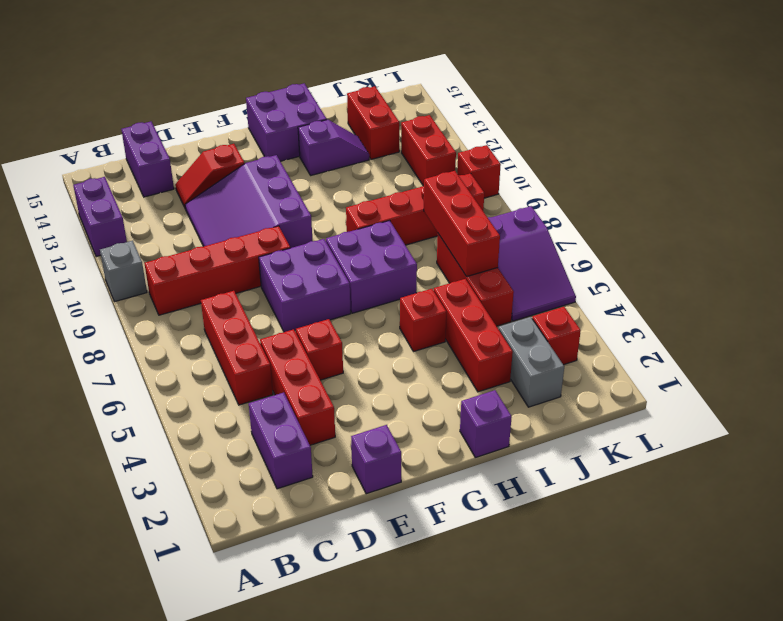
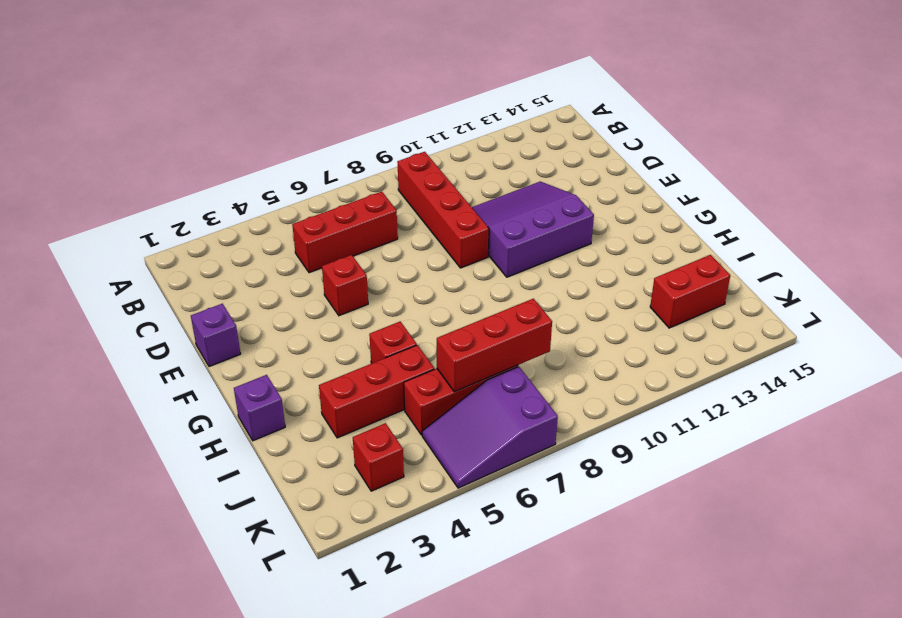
none -> grey 1x1 brick [100,241,147,302]
none -> purple 1x2 brick [73,177,127,257]
none -> purple 1x2 brick [249,393,313,489]

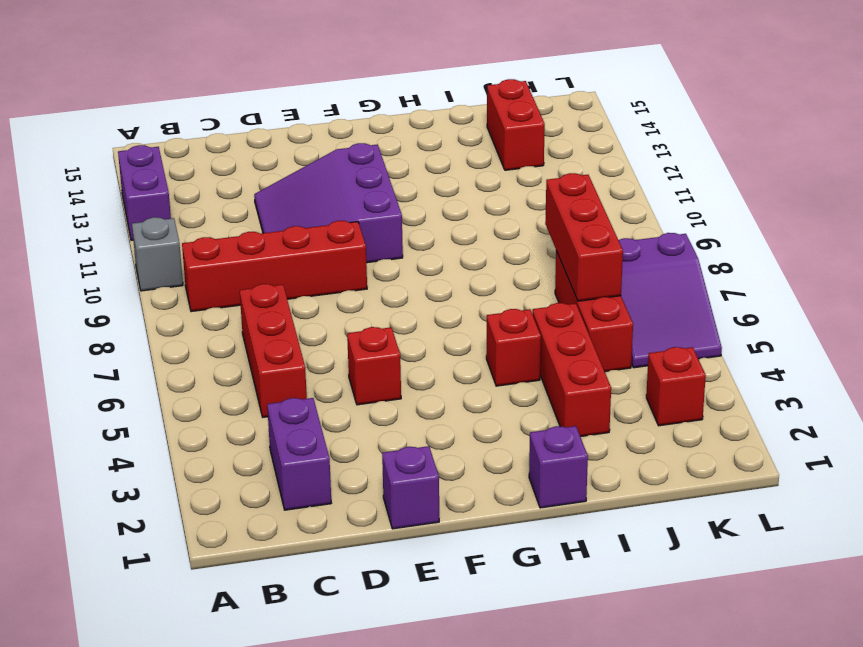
none -> purple 1x2 brick [121,122,174,197]
none -> red 1x3 brick [260,329,335,445]
none -> red 1x2 slope [175,144,244,209]

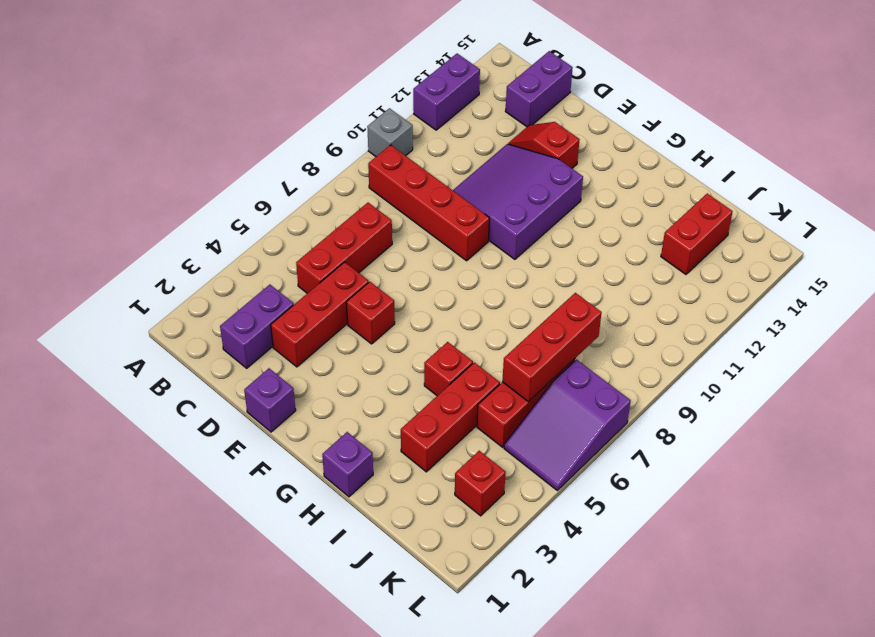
none -> purple 2x2 brick [259,239,351,332]
none -> purple 2x2 brick [326,220,417,313]
none -> purple 2x2 brick [246,83,327,161]

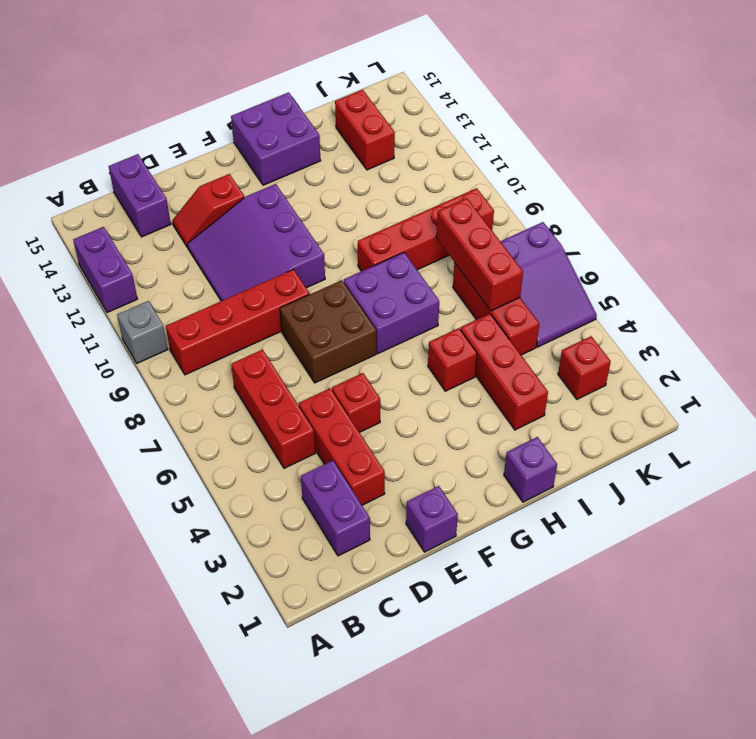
brown 2x2 brick [280,280,376,383] -> purple 2x2 brick [259,239,351,332]
none -> purple 1x2 slope [298,120,369,175]
none -> grey 1x2 brick [499,317,564,407]
none -> red 1x2 brick [401,115,456,186]

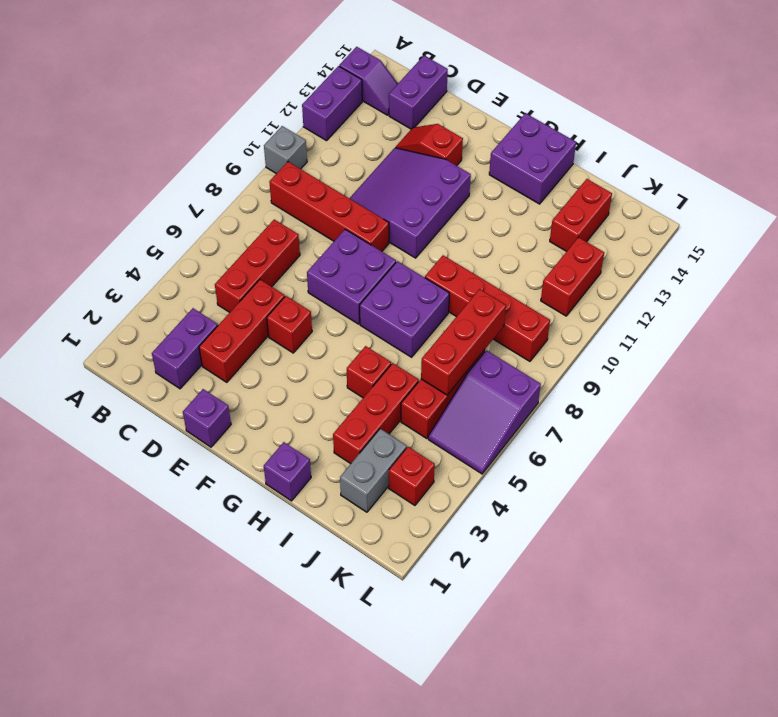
purple 1x2 slope [339,47,398,115] -> purple 1x2 slope moved to [298,120,369,175]
none -> red 1x1 brick [457,145,501,198]

